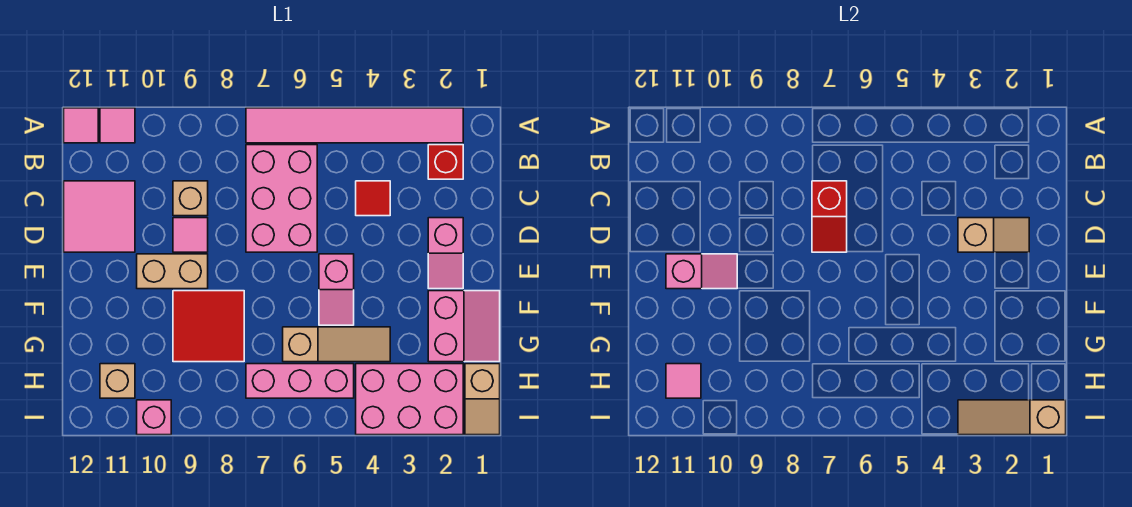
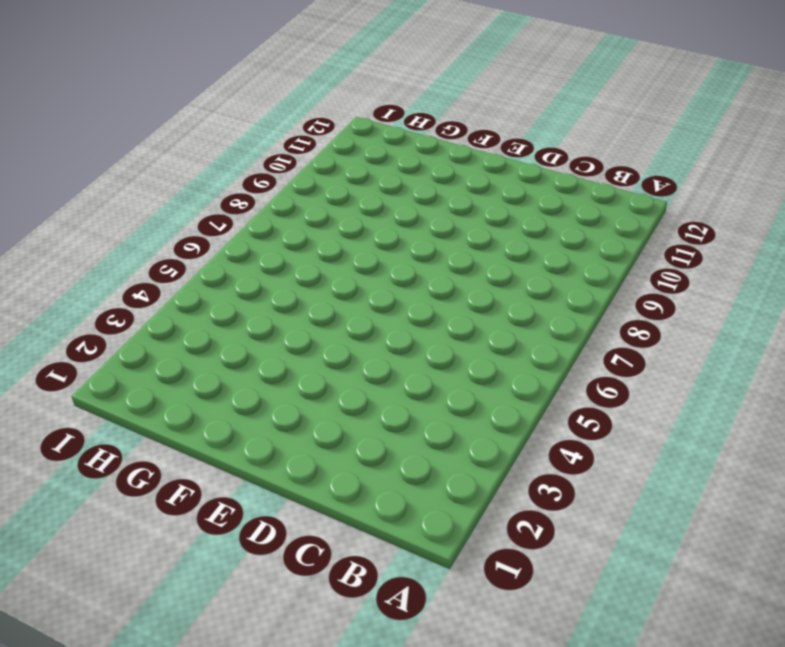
none -> pink 1x6 tile [246,108,463,143]
none -> pink 1x1 tile [100,108,135,143]
none -> pink 1x1 tile [64,108,98,143]

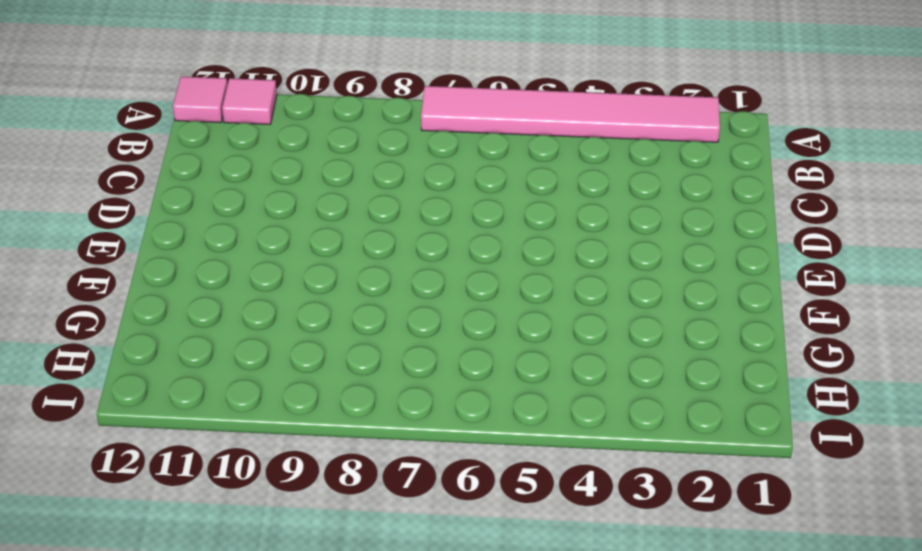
none -> red 1x1 brick [428,145,463,179]
none -> pink 2x3 brick [246,145,317,252]
none -> red 1x1 tile [356,181,390,216]

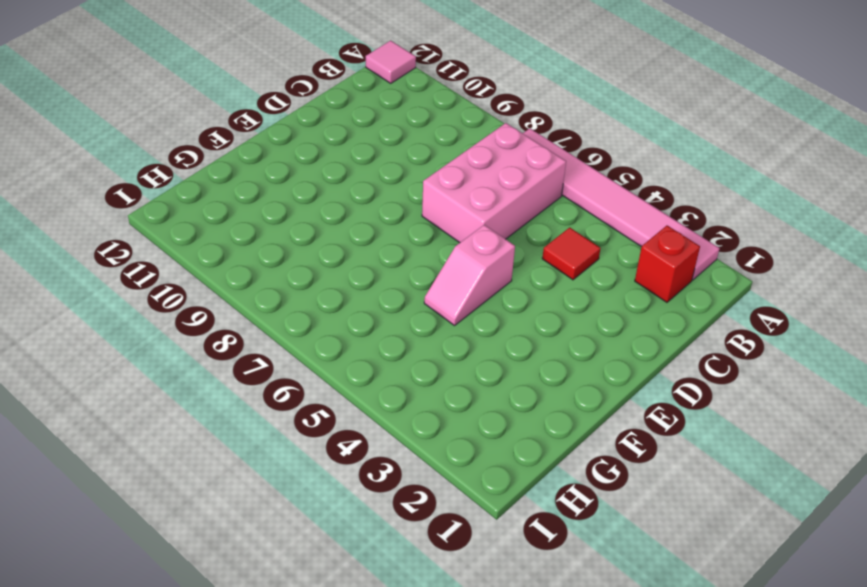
none -> pink 1x1 tile [100,108,135,143]
none -> tan 1x1 brick [173,181,208,216]
none -> pink 2x2 tile [64,181,135,252]

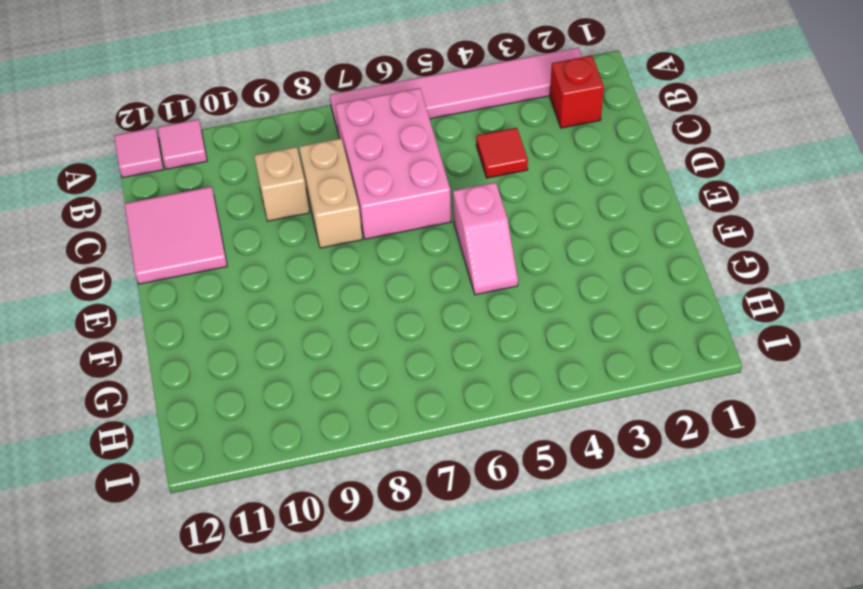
tan 1x2 brick [299,138,362,248] -> tan 1x2 brick turned to [137,254,208,289]
none -> pink 1x2 slope [428,218,463,289]
none -> pink 1x1 tile [173,218,208,252]
none -> pink 2x2 slope [428,291,500,362]

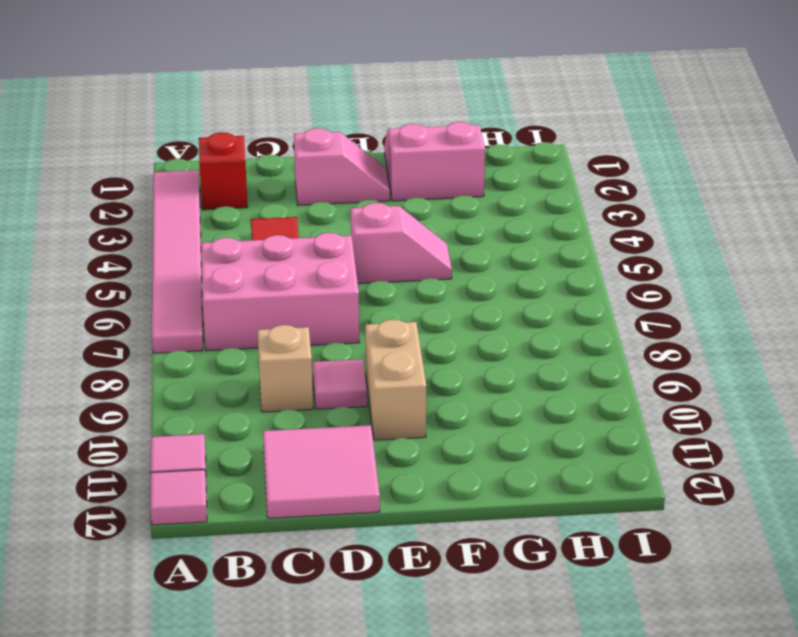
none -> red 2x2 tile [173,291,244,362]
none -> tan 1x3 slope [283,327,390,362]
none -> tan 1x2 slope [465,364,500,435]

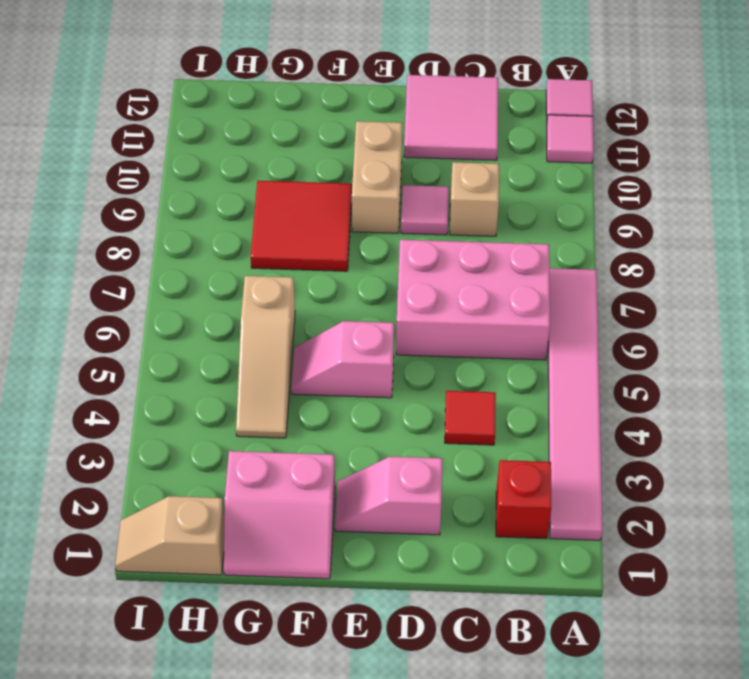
none -> pink 2x3 brick [356,364,463,435]
none -> pink 1x3 brick [246,364,354,398]
none -> tan 1x1 brick [100,364,135,398]

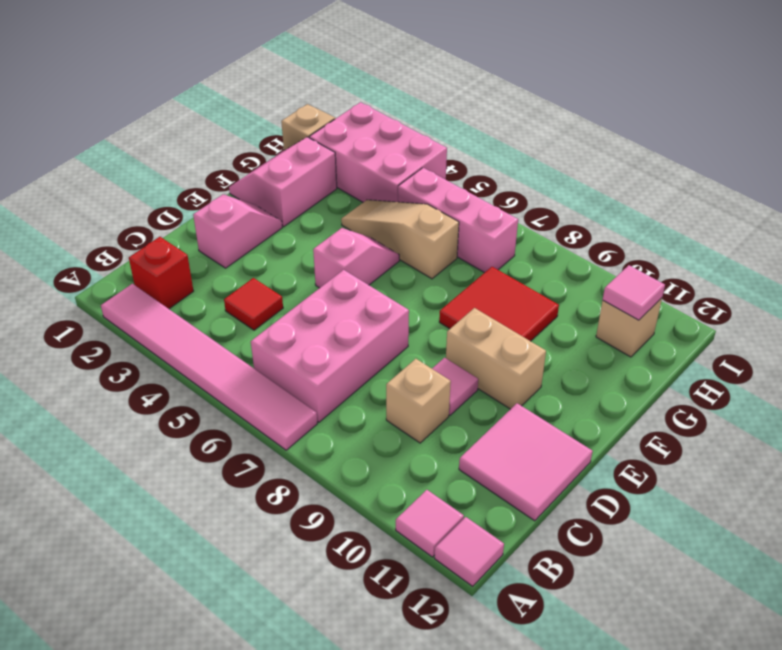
none -> pink 1x1 brick [137,400,171,435]
none -> red 1x2 slope [812,181,847,252]
none -> tan 1x2 slope [958,218,1029,252]

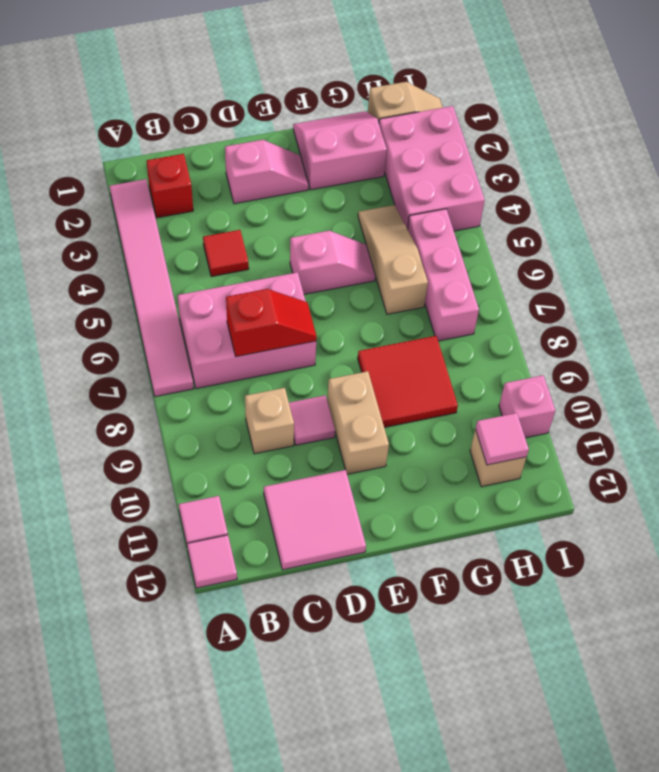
none -> tan 1x2 slope [958,218,1029,252]
none -> pink 1x2 slope [666,254,737,289]
none -> tan 1x3 slope [958,400,1066,435]

